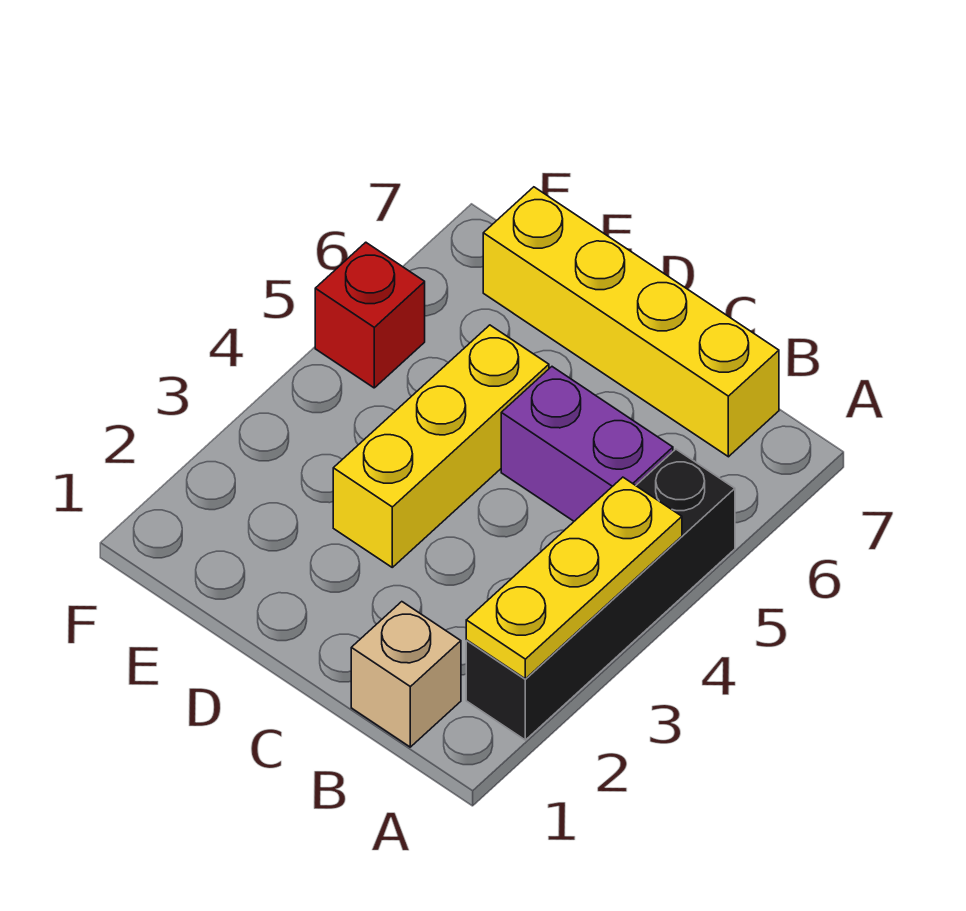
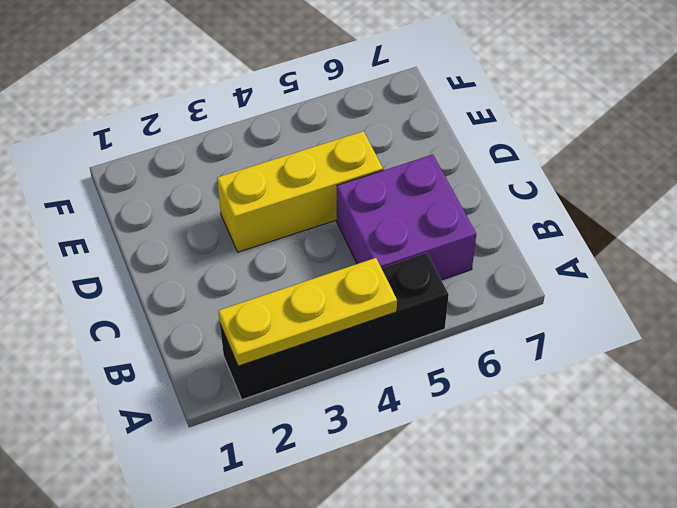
purple 2x2 brick [337,155,476,280] -> purple 1x2 brick [501,367,673,521]
none -> tan 1x1 brick [351,602,461,747]
none -> yellow 1x4 brick [483,187,779,457]

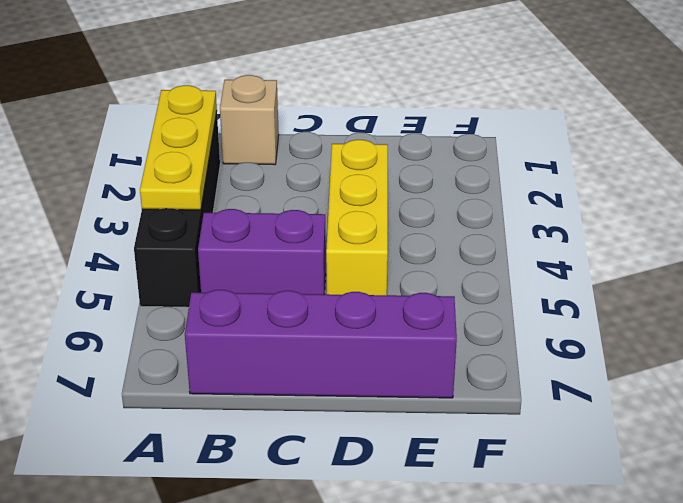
purple 1x4 brick [185,290,457,398] -> yellow 1x4 brick [483,187,779,457]
none -> red 1x1 brick [315,242,425,388]

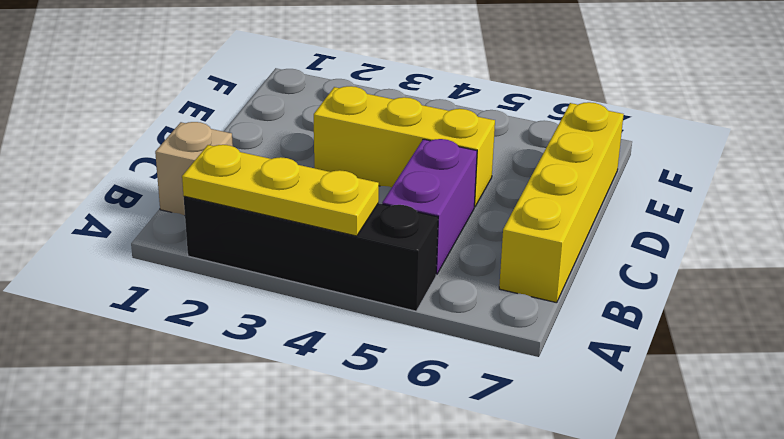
none -> red 1x1 brick [315,242,425,388]

